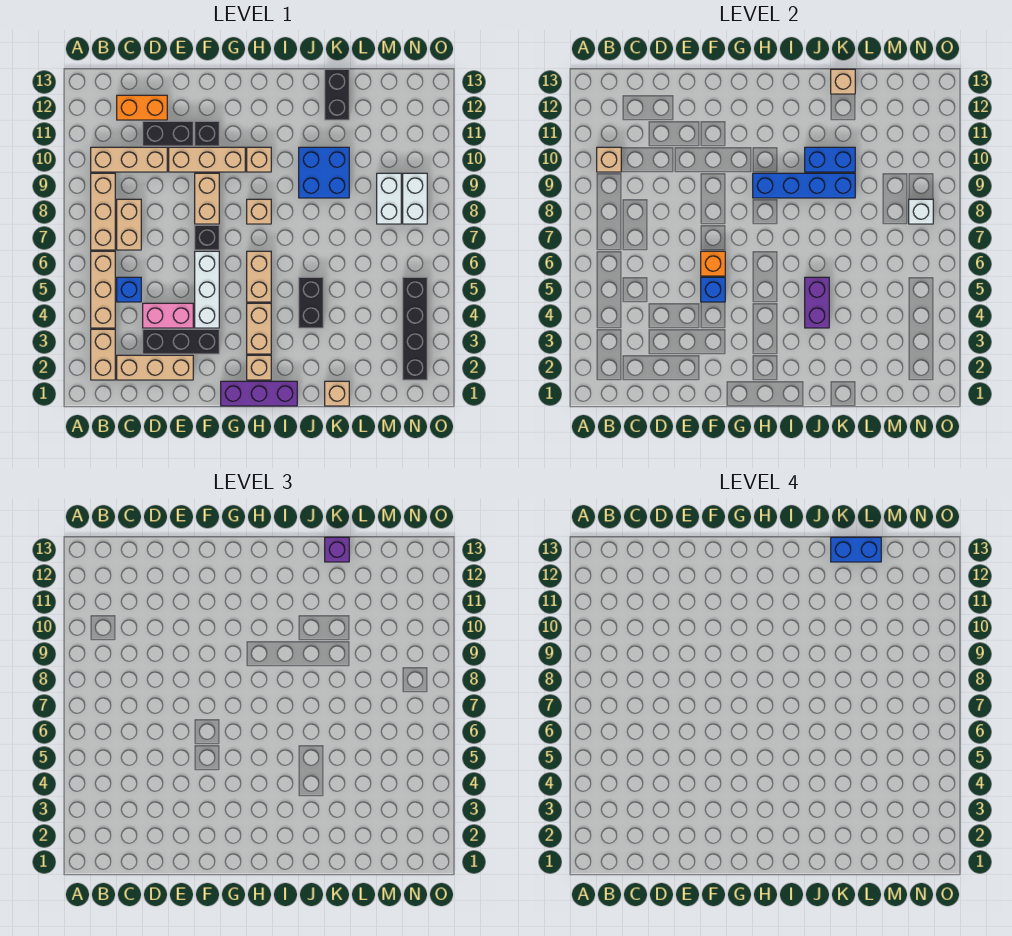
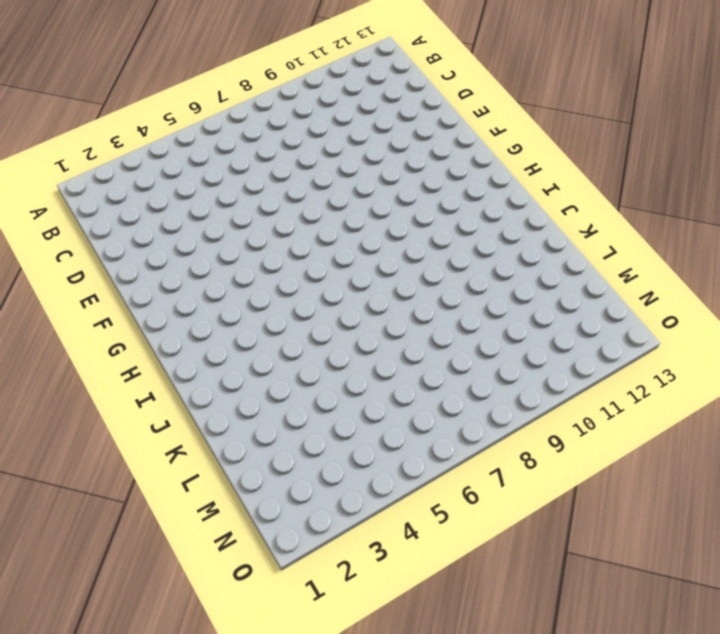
none -> tan 1x2 brick [91,329,115,380]
none -> tan 1x3 brick [91,251,115,328]
none -> tan 1x3 brick [91,173,115,250]
none -> tan 1x3 brick [91,147,167,172]

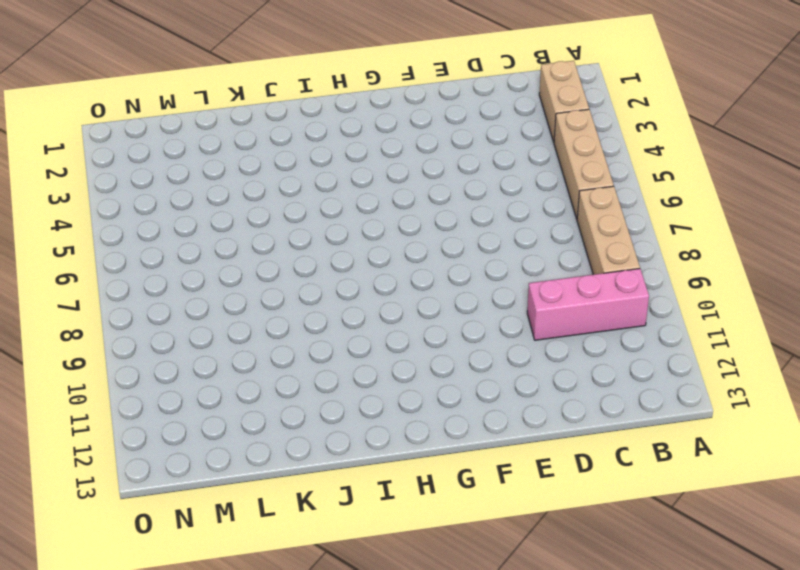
pink 1x3 brick [527,269,649,340] -> tan 1x3 brick [91,147,167,172]
none -> tan 1x3 brick [117,355,193,380]
none -> blue 1x1 brick [117,277,141,302]
none -> tan 1x2 brick [117,199,141,250]
none -> orange 1x2 brick [117,95,167,120]

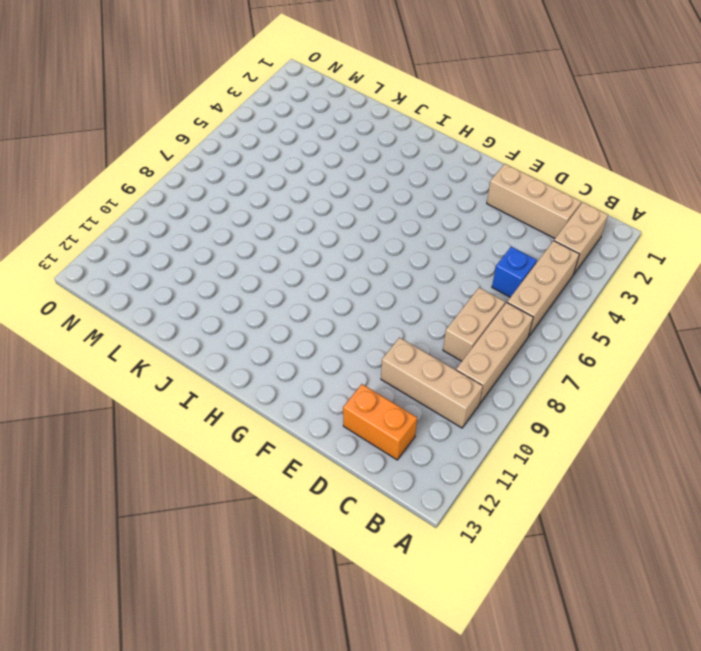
none -> black 1x3 brick [143,329,219,354]
none -> pink 1x2 brick [143,303,193,328]
none -> black 1x2 brick [143,121,193,146]
none -> tan 1x3 brick [169,147,245,172]

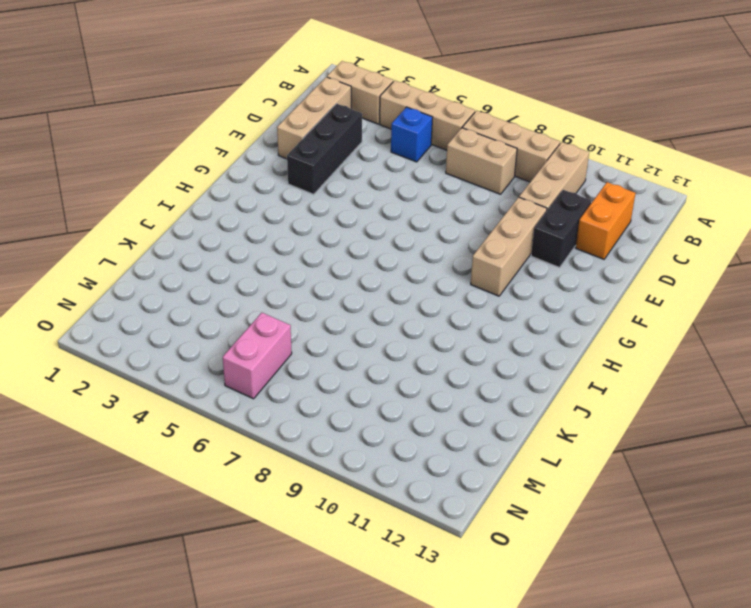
pink 1x2 brick [223,313,292,399] -> pink 1x2 brick moved to [143,303,193,328]
none -> white 1x3 brick [195,251,219,328]
none -> black 1x1 brick [195,225,219,250]
none -> tan 1x2 brick [195,173,219,224]
none -> black 1x1 brick [195,121,219,146]

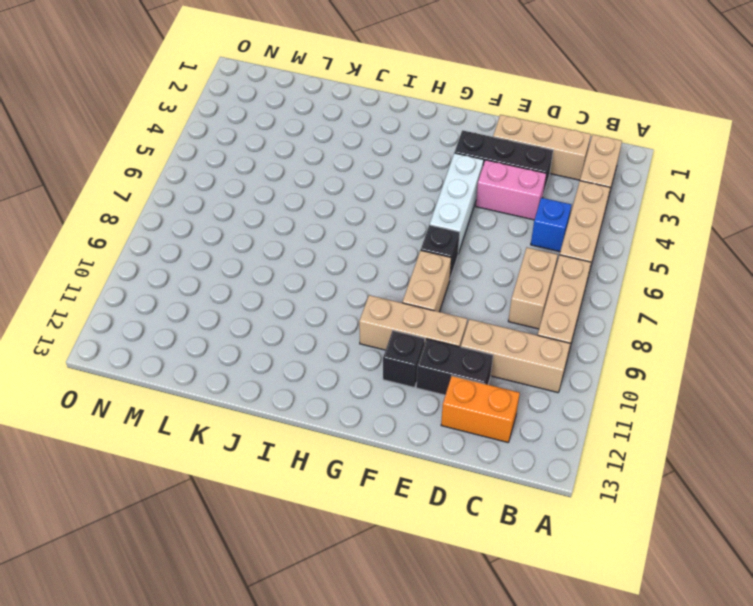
none -> purple 1x3 brick [221,381,297,406]
none -> tan 1x1 brick [247,355,271,380]
none -> tan 1x2 brick [247,303,271,354]
none -> tan 1x2 brick [247,251,271,302]

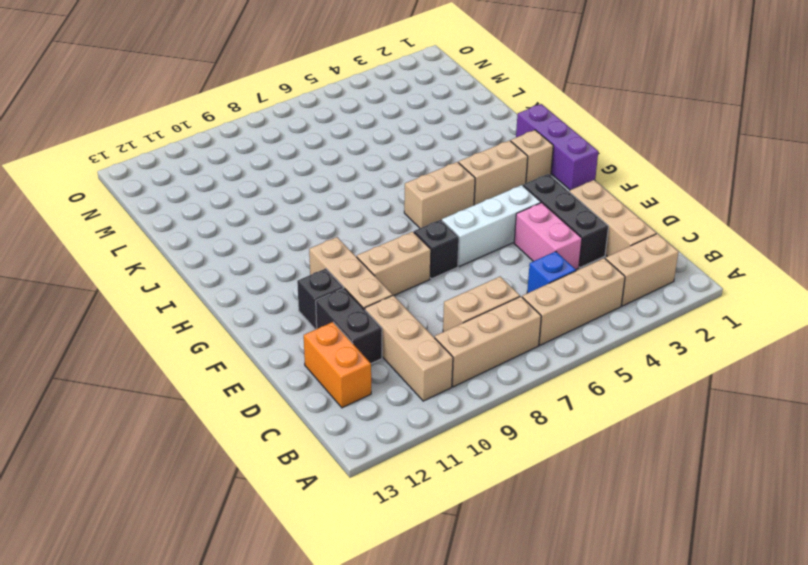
none -> tan 1x1 brick [247,199,271,224]
none -> tan 1x1 brick [247,147,271,172]
none -> black 1x2 brick [299,277,323,328]
none -> blue 2x2 brick [299,147,349,198]

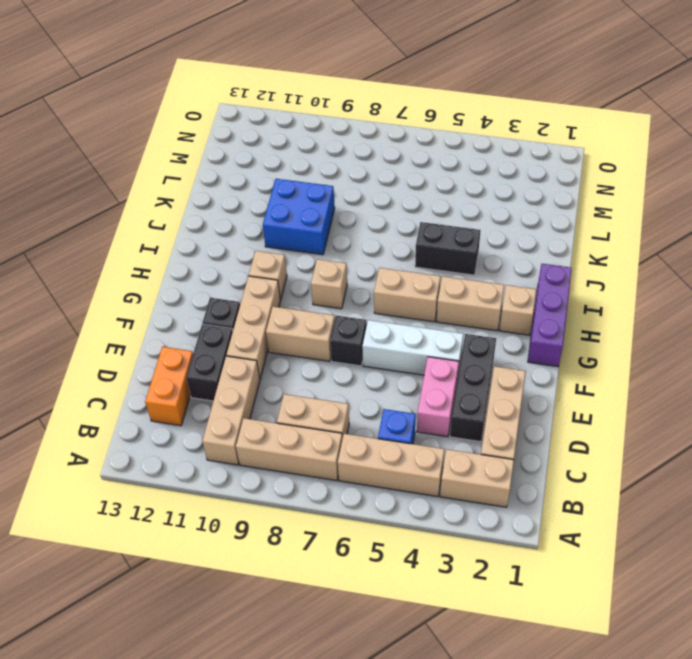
none -> tan 1x1 brick [325,381,349,406]
none -> black 1x2 brick [325,69,349,120]
none -> white 1x2 brick [377,173,401,224]
none -> black 1x4 brick [403,277,427,380]

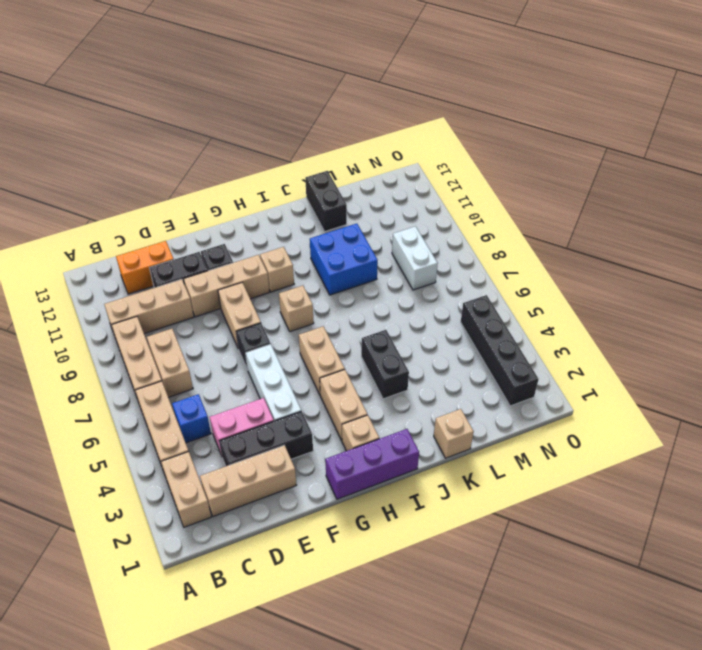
none -> white 1x2 brick [403,173,427,224]
none -> tan 1x1 brick [597,147,621,172]
none -> blue 1x1 brick [701,277,725,302]
none -> orange 1x1 brick [701,251,725,276]

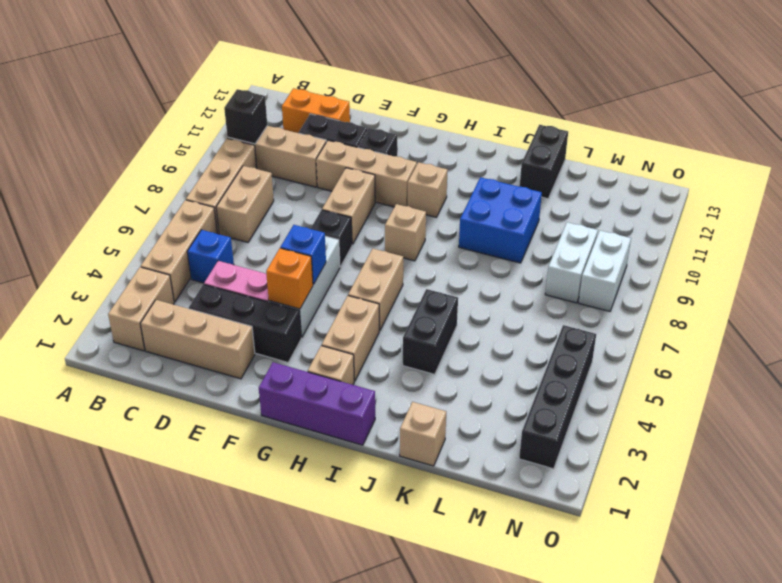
black 1x1 brick [224,89,267,144] -> tan 1x1 brick [597,147,621,172]
orange 1x1 brick [266,248,313,309] -> orange 1x1 brick moved to [701,251,725,276]
none -> blue 1x4 brick [753,173,855,198]
none -> purple 1x2 brick [805,277,829,328]
none -> blue 1x2 brick [805,147,855,172]
none -> tan 1x1 brick [831,69,855,94]

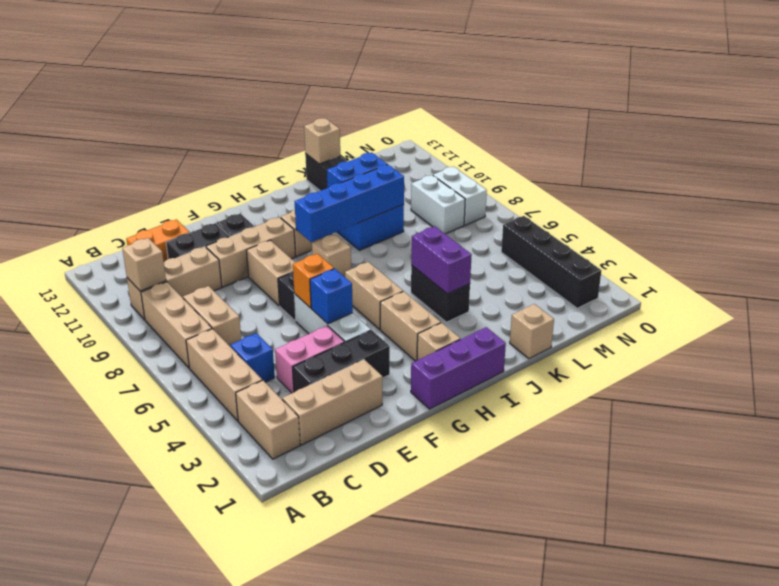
none -> white 1x1 brick [909,199,933,224]
none -> purple 1x1 brick [325,537,349,562]
none -> blue 1x2 brick [831,537,881,562]

